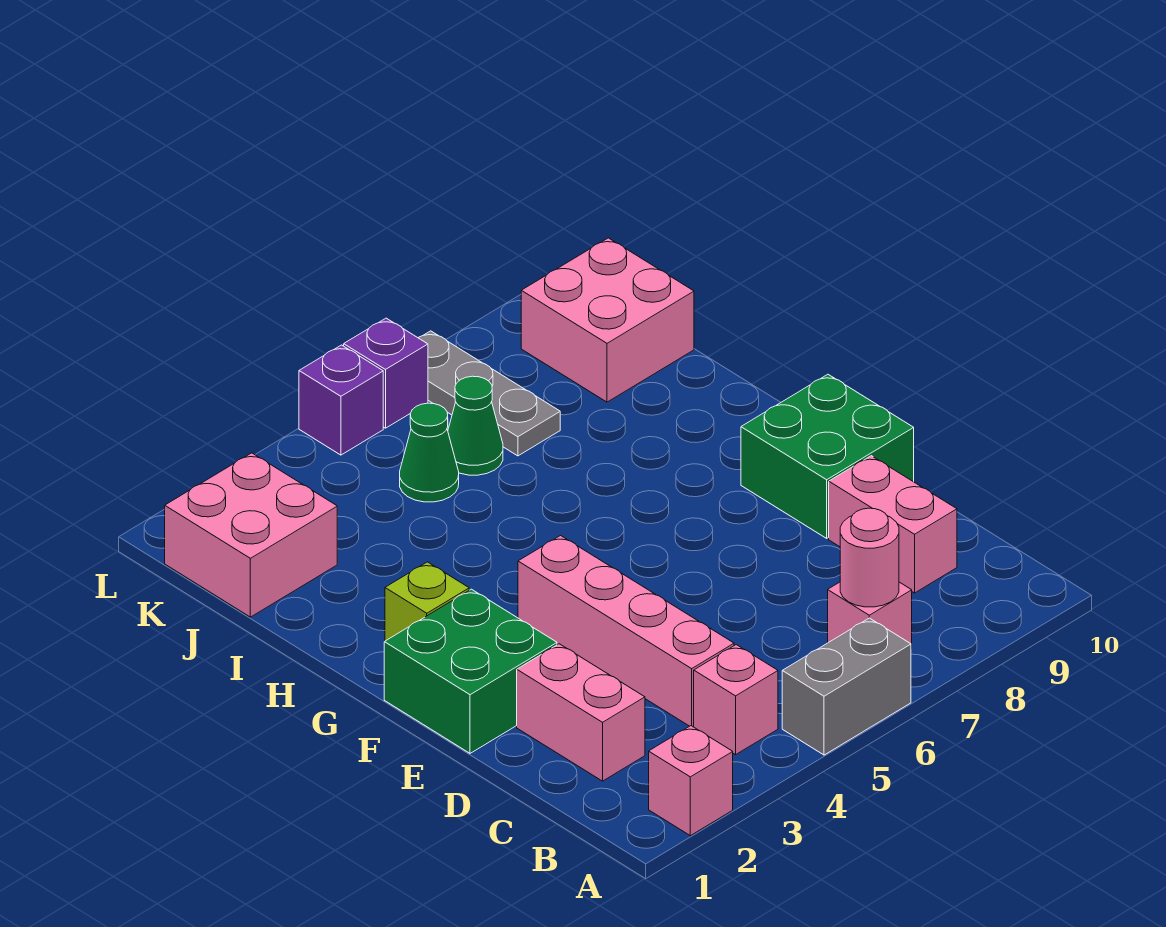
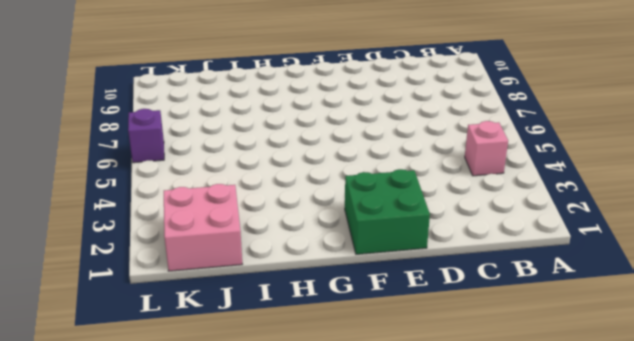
none -> pink 1x1 brick [649,726,733,836]
none -> grey 1x2 brick [782,618,911,755]
none -> pink 1x1 brick [828,582,912,649]

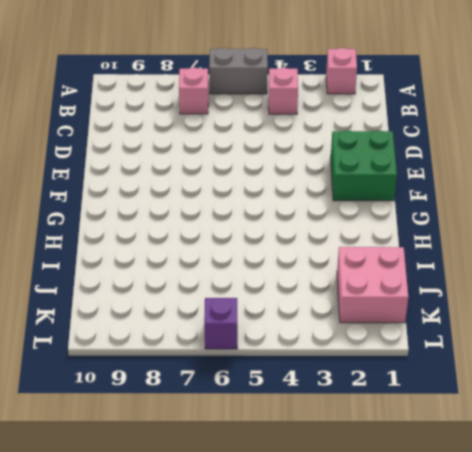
none -> pink 1x2 brick [517,644,645,781]
none -> pink 1x4 brick [518,536,734,726]
none -> pink 1x2 brick [829,456,957,593]

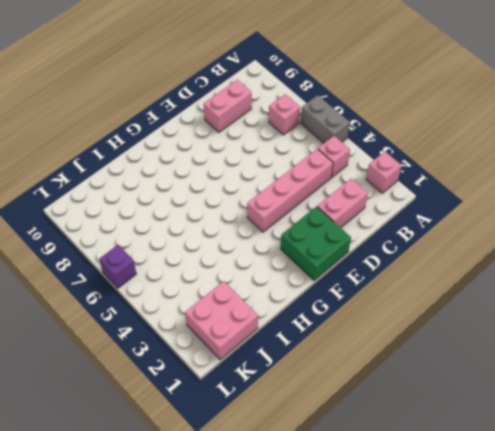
none -> green 2x2 brick [741,374,914,538]
none -> lime 1x1 brick [385,562,469,641]
none -> green 1x1 cone [400,403,459,502]

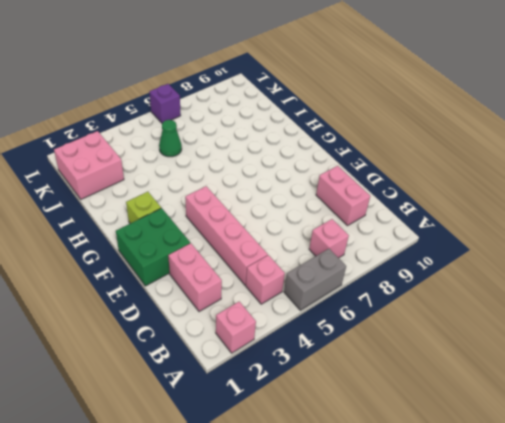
none -> green 2x2 brick [741,374,914,538]
none -> green 1x1 cone [448,376,503,475]
none -> grey 1x3 plate [418,331,560,456]

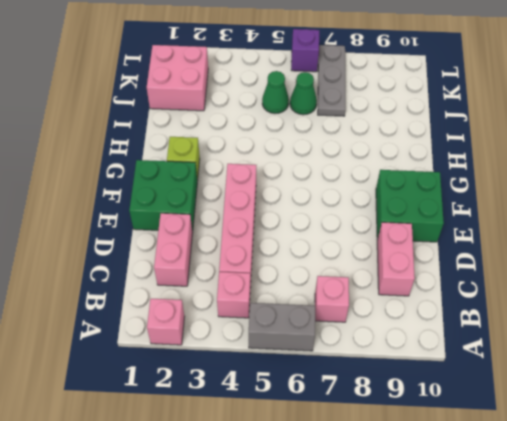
none -> pink 2x2 brick [521,238,694,402]
none -> purple 1x1 brick [299,345,383,455]
none -> pink 1x1 round brick [840,508,899,607]

